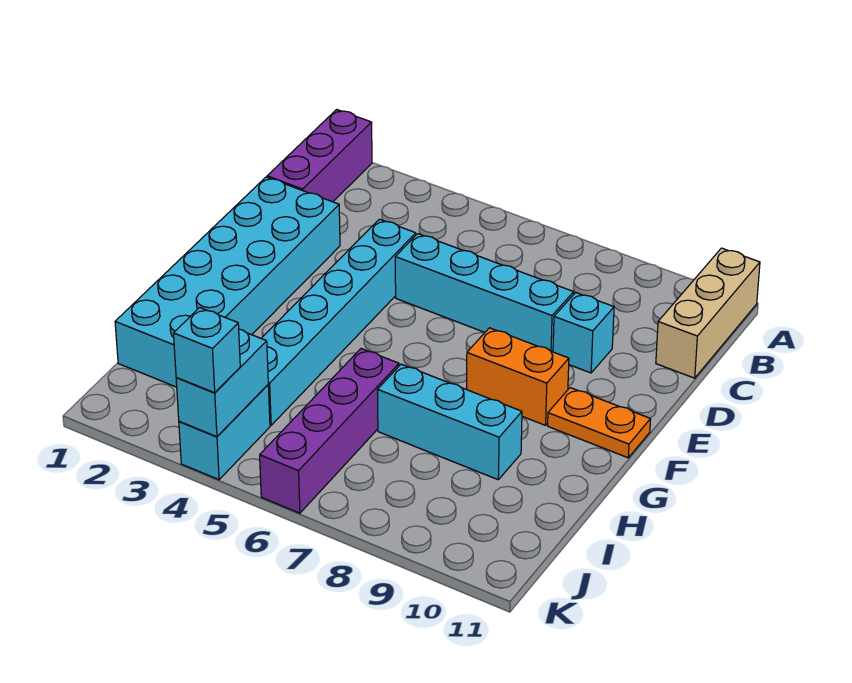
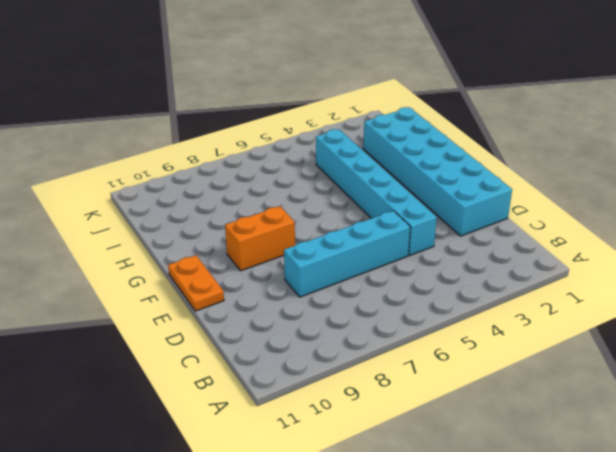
orange 1x2 plate [168,255,224,311] -> orange 1x2 plate turned to [548,388,651,458]
none -> purple 1x3 brick [267,110,372,202]
none -> tan 1x3 brick [656,248,760,378]
none -> cyan 1x1 brick [553,293,614,373]

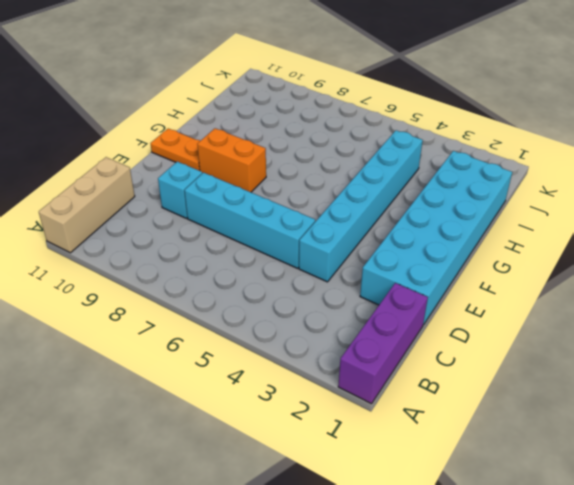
none -> purple 1x4 brick [260,349,399,513]
none -> cyan 1x3 brick [377,364,522,480]
none -> cyan 1x2 brick [179,385,270,480]

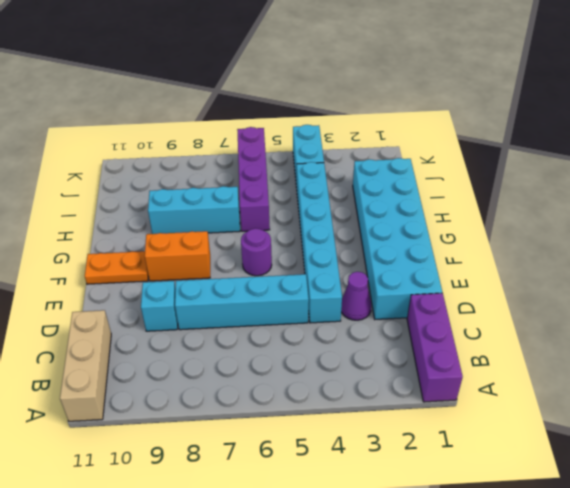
purple 1x1 cone [341,272,371,320] -> none
purple 1x1 round brick [241,228,272,276] -> none
none -> cyan 1x2 brick [176,329,268,437]
none -> cyan 1x1 brick [174,308,240,393]

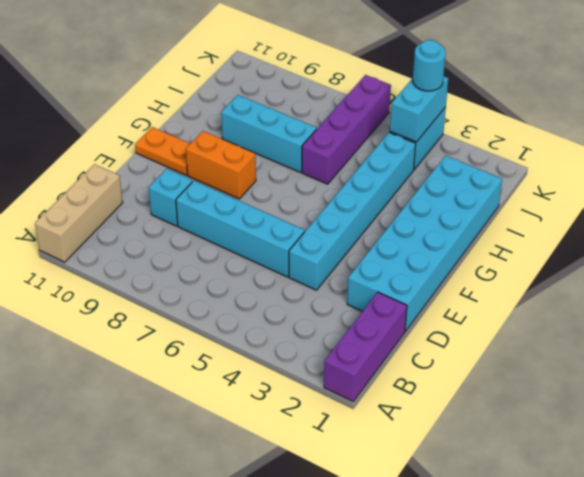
cyan 1x1 round brick [413,40,446,91] -> cyan 1x1 brick [174,308,240,393]

